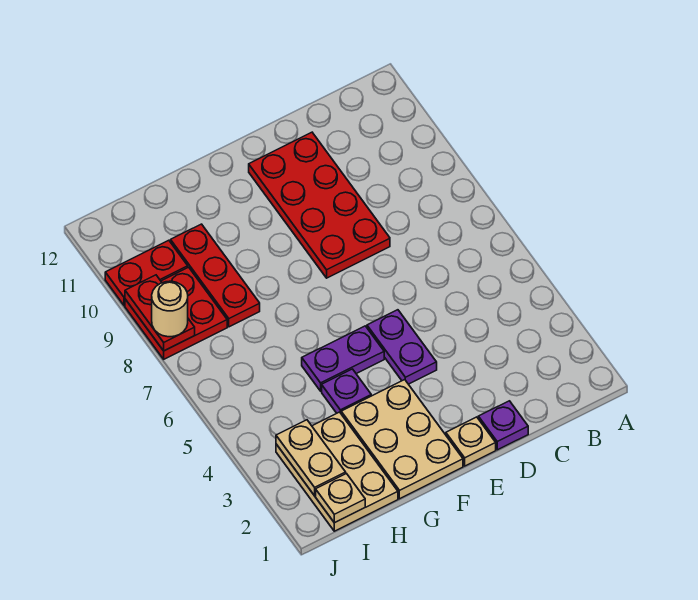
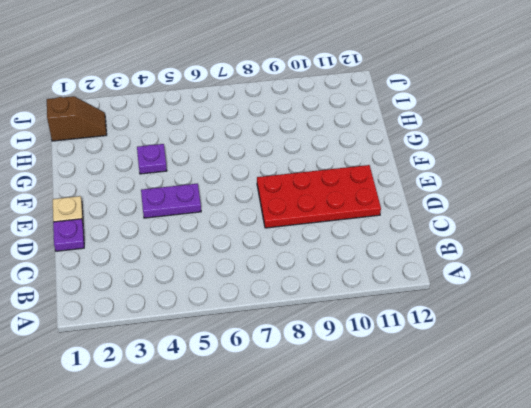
brown 1x2 slope [47,96,107,141] -> tan 2x3 plate [276,412,398,531]
none -> tan 2x3 plate [341,380,463,499]
none -> purple 1x2 plate [302,326,384,391]
none -> red 1x3 plate [171,224,260,327]

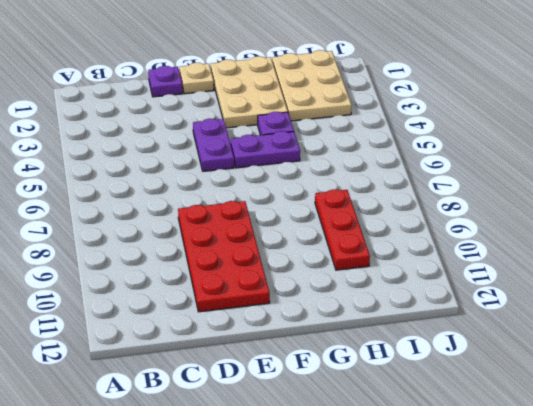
none -> red 2x2 plate [125,267,227,359]
none -> red 1x2 plate [105,240,188,306]
none -> tan 1x1 plate [316,474,365,523]

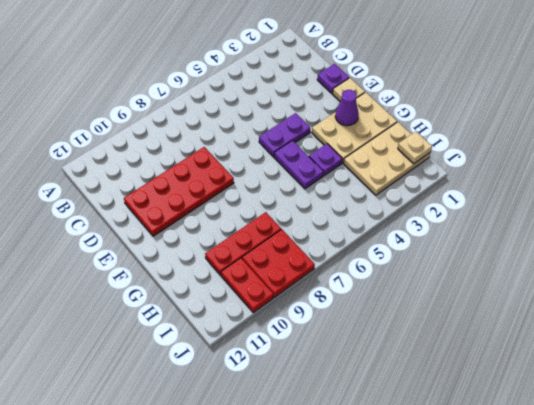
purple 1x1 cone [335,90,359,126] -> none
none -> tan 1x2 plate [276,420,346,496]
none -> red 1x2 plate [125,275,195,351]
none -> tan 1x1 round brick [152,281,188,337]

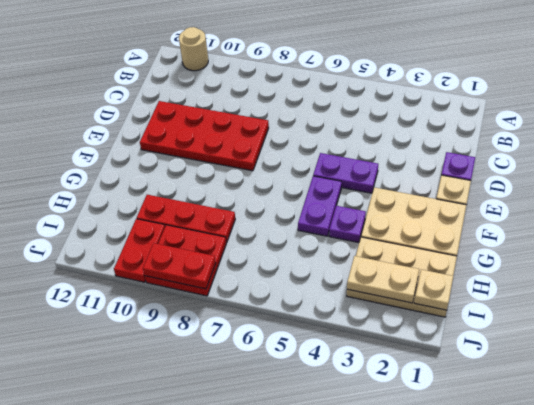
tan 1x1 round brick [179,27,208,71] -> tan 1x1 round brick moved to [152,281,188,337]

